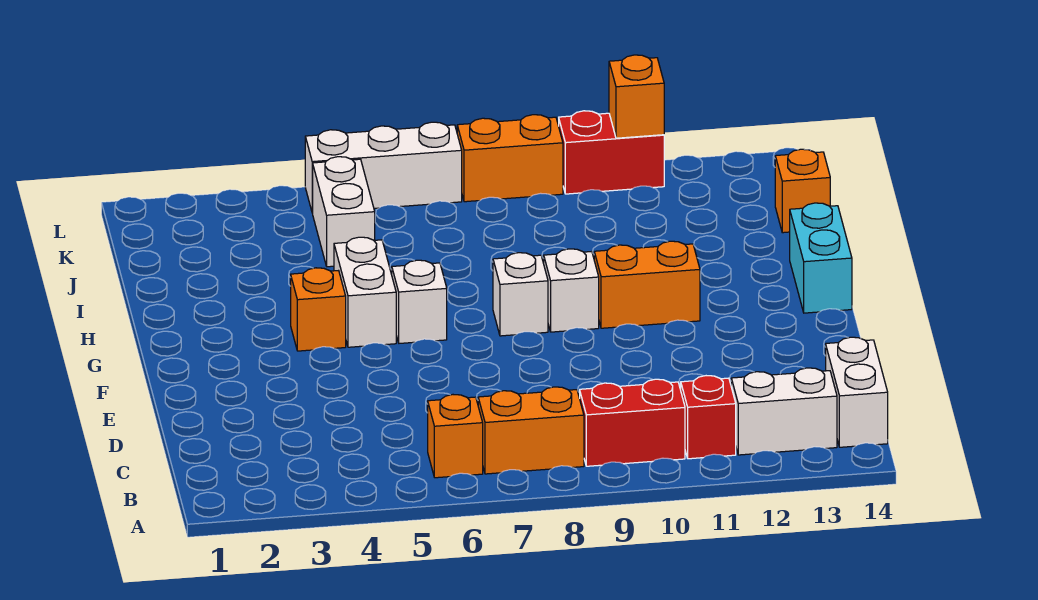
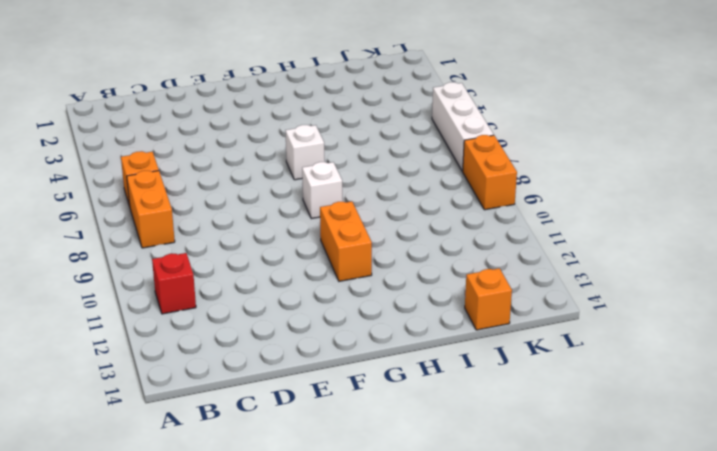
none -> red 1x2 brick [580,379,685,466]
none -> white 1x2 brick [731,368,837,455]
none -> white 1x2 brick [826,337,888,447]

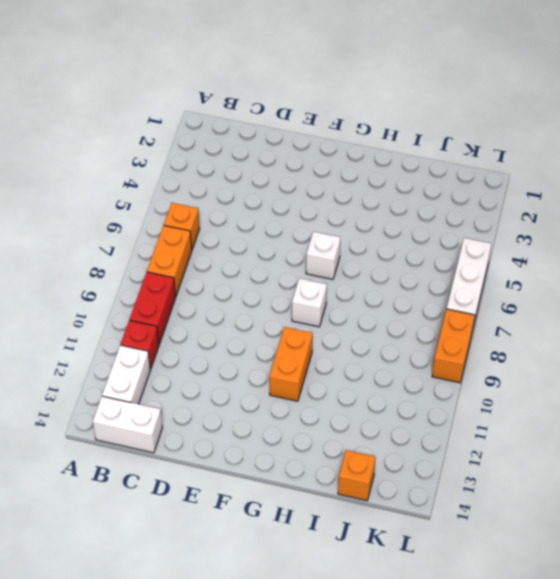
none -> orange 1x1 brick [291,268,346,351]
none -> white 1x2 brick [334,237,396,347]
none -> white 1x1 brick [544,249,599,332]

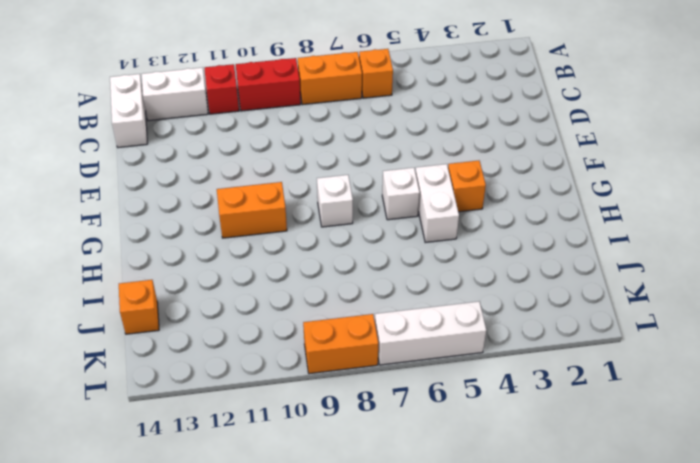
none -> white 1x1 brick [544,249,599,332]
none -> cyan 1x2 brick [790,203,852,313]
none -> white 1x2 brick [313,157,375,267]

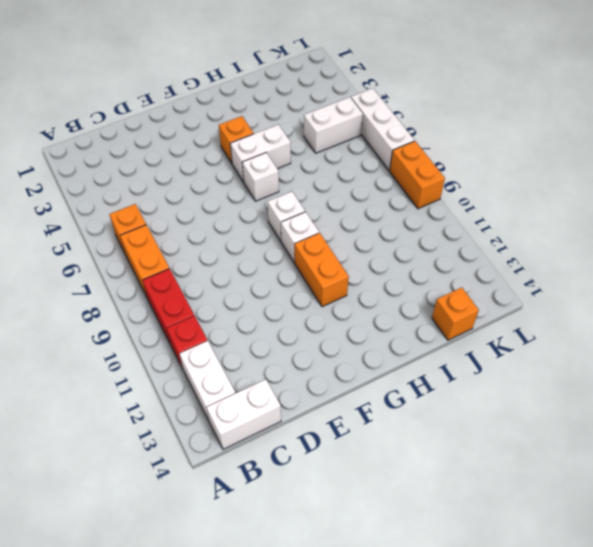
none -> cyan 1x2 brick [790,203,852,313]
none -> red 1x2 brick [559,111,664,194]
none -> orange 1x1 brick [609,55,664,138]

